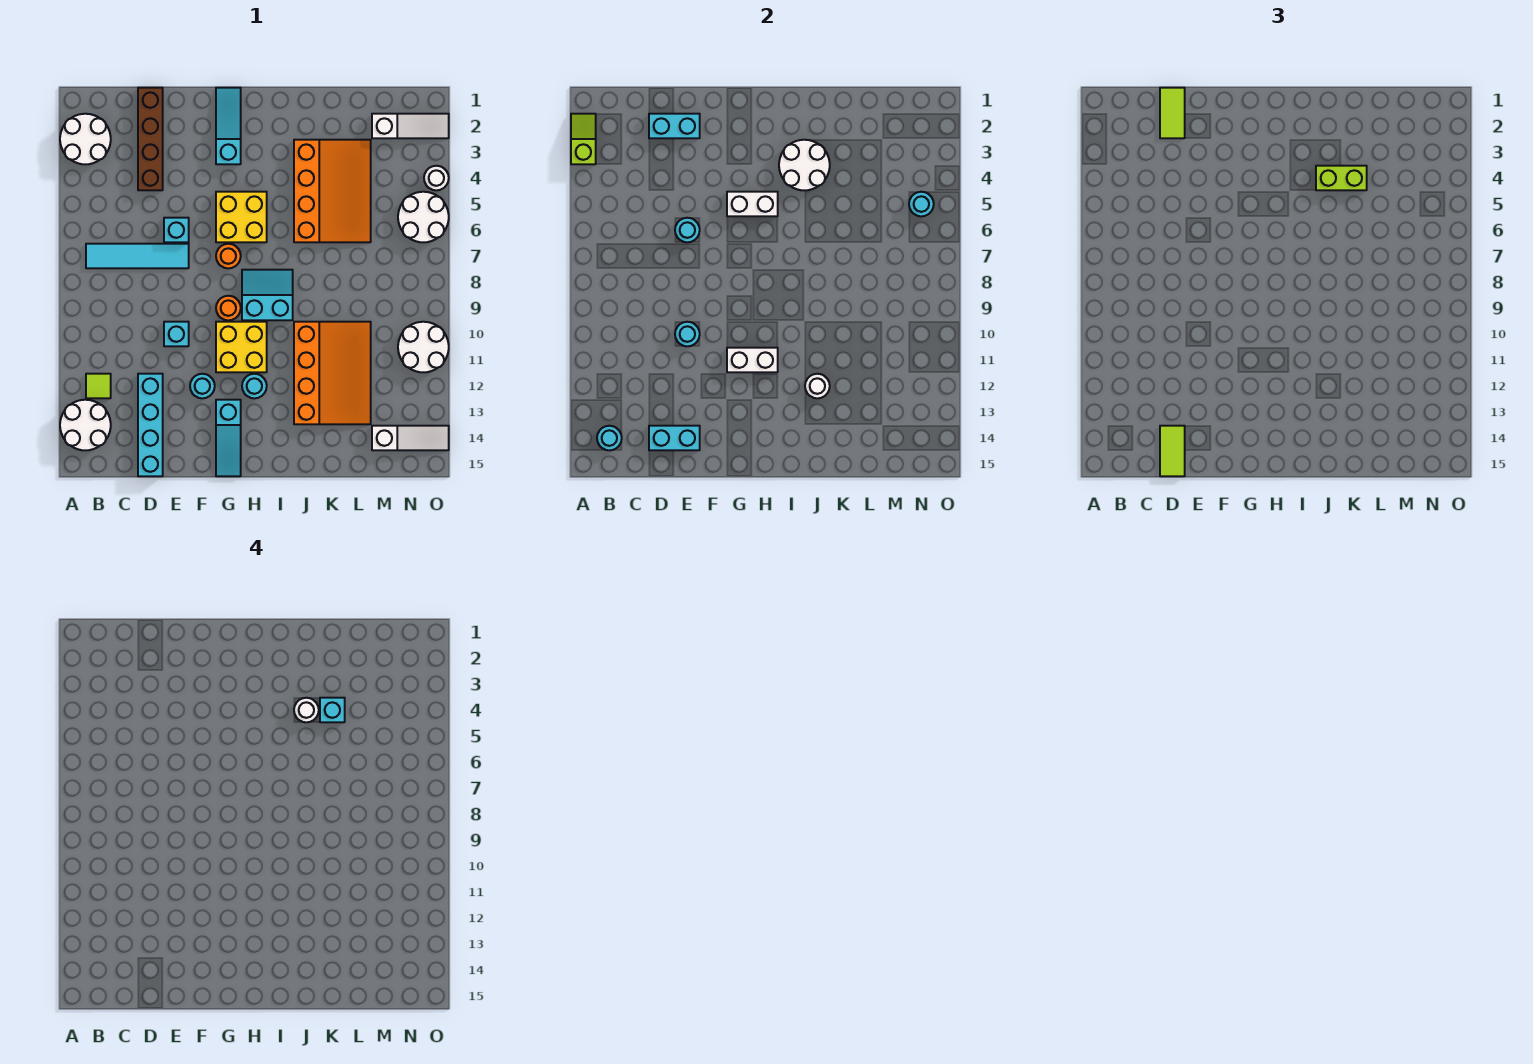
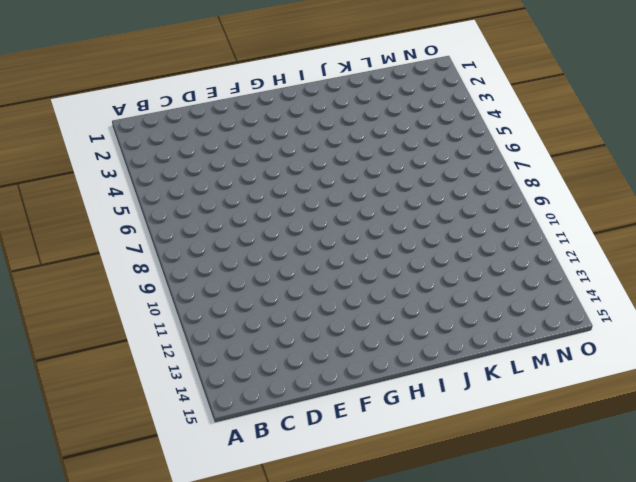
none -> white 2x2 round brick [60,114,111,164]
none -> white 2x2 round brick [60,400,111,450]
none -> cyan 1x4 tile [86,244,189,268]
none -> lime 1x1 tile [86,374,111,398]

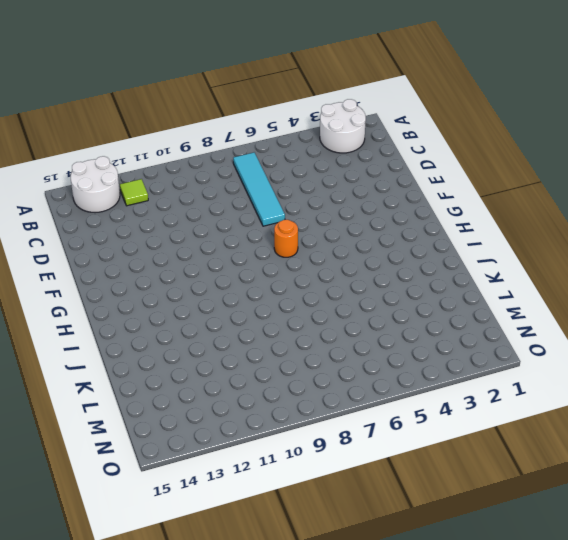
none -> brown 1x4 brick [138,88,163,190]
none -> cyan 1x4 brick [138,374,163,476]
none -> cyan 1x1 brick [164,218,189,242]
none -> cyan 1x1 brick [164,322,189,346]

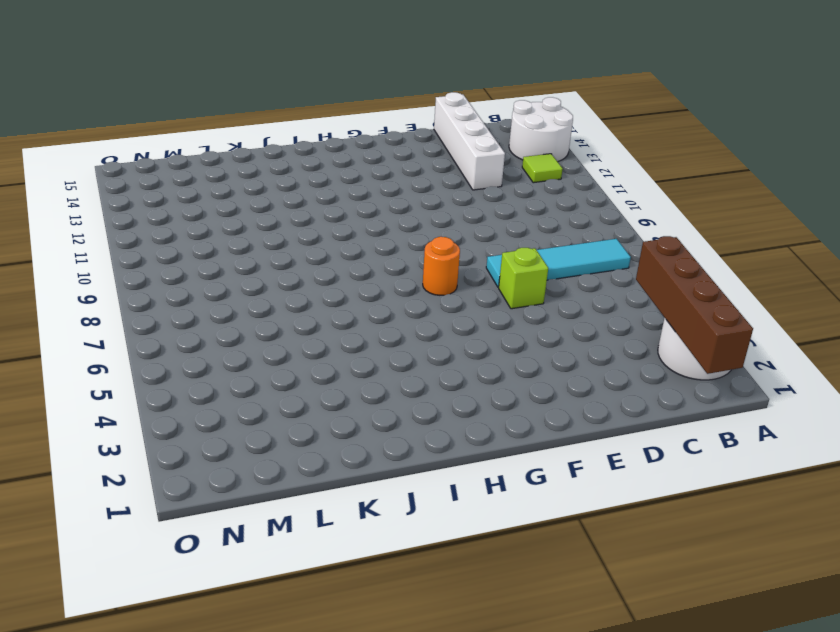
brown 1x4 brick [636,236,753,374] -> brown 1x4 brick moved to [138,88,163,190]
white 1x4 brick [434,92,505,190] -> cyan 1x4 brick [138,374,163,476]
lime 1x1 brick [499,248,548,309] -> cyan 1x1 brick [164,218,189,242]
none -> cyan 1x1 brick [164,322,189,346]
none -> cyan 1x1 round brick [190,374,215,398]
none -> cyan 1x3 slope [216,88,241,164]
none -> yellow 2x2 brick [216,192,267,242]

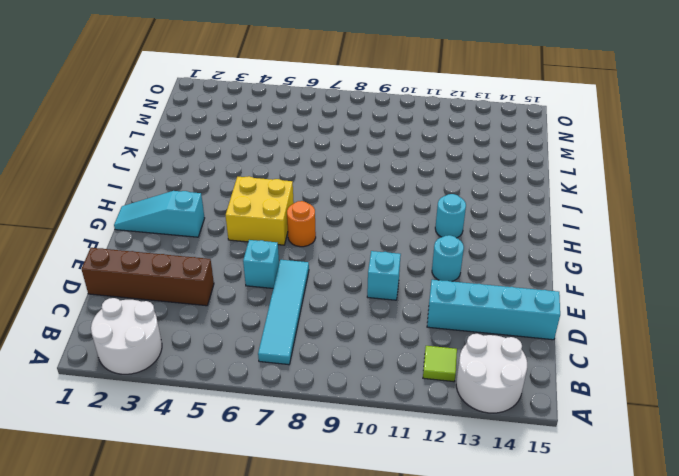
none -> orange 1x1 round brick [216,296,241,320]
none -> yellow 2x2 brick [216,322,267,372]
none -> cyan 1x3 slope [216,400,241,476]
none -> cyan 2x2 slope [242,270,293,320]

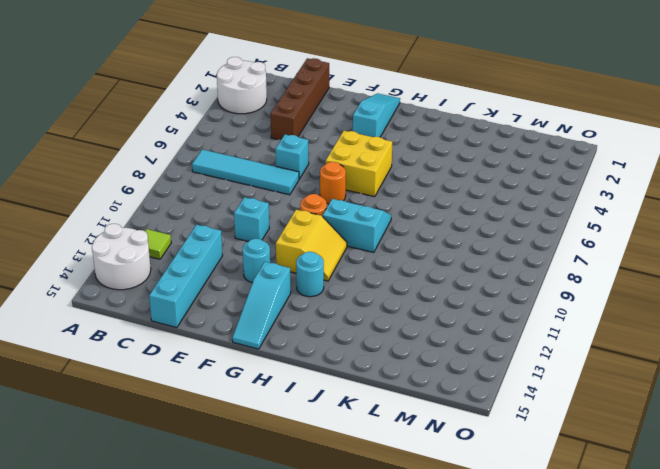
yellow 2x2 slope [276,210,347,281] -> yellow 2x2 brick [216,322,267,372]
none -> orange 3x4 slope [294,140,371,242]
none -> orange 3x4 slope [294,322,371,424]
none -> white 1x3 slope [372,114,449,138]
none -> white 1x3 slope [372,426,449,450]

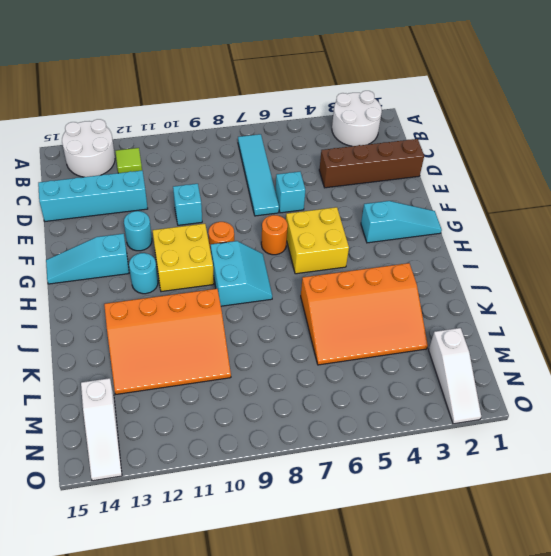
none -> white 2x2 round brick [398,192,449,242]
none -> white 2x2 round brick [398,322,449,372]
none -> white 1x1 round brick [424,166,449,190]
none -> lime 1x2 slope [571,114,596,164]

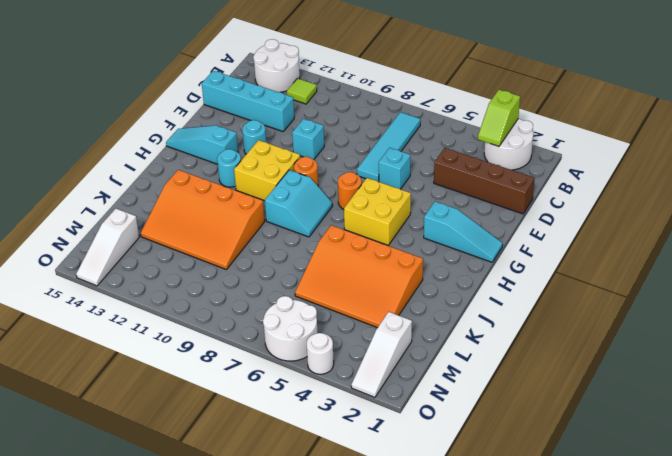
lime 1x2 slope [478,90,520,146] -> lime 1x2 slope turned to [571,114,596,164]
none -> white 2x2 round brick [398,322,449,372]
none -> cyan 1x1 round brick [597,426,622,450]
none -> cyan 1x2 brick [649,114,700,138]
none -> cyan 1x2 brick [649,426,700,450]

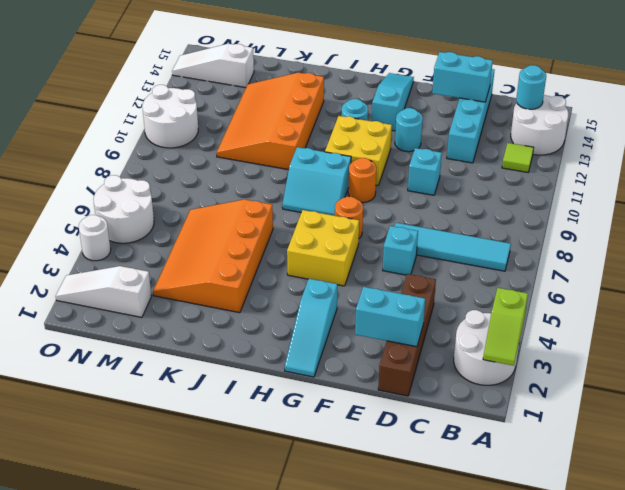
none -> cyan 1x1 round brick [675,218,700,242]
none -> cyan 1x1 round brick [675,322,700,346]
none -> white 1x2 brick [727,192,778,216]
none -> white 1x2 brick [727,348,778,372]

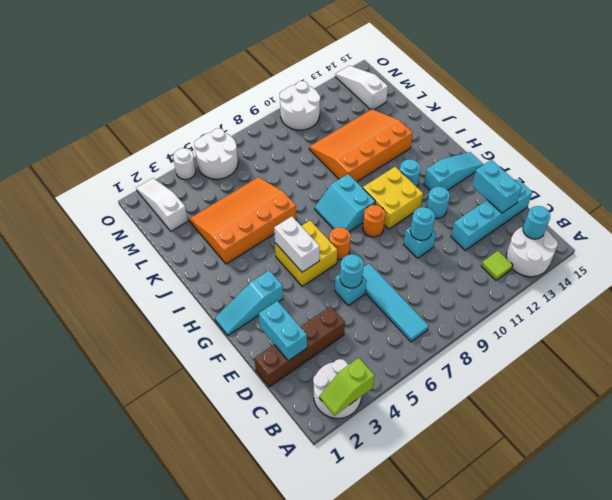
none -> white 1x2 brick [727,348,778,372]
none -> white 2x2 round brick [779,140,830,190]
none -> white 1x1 round brick [805,374,830,398]
none -> cyan 1x1 round brick [909,192,934,216]

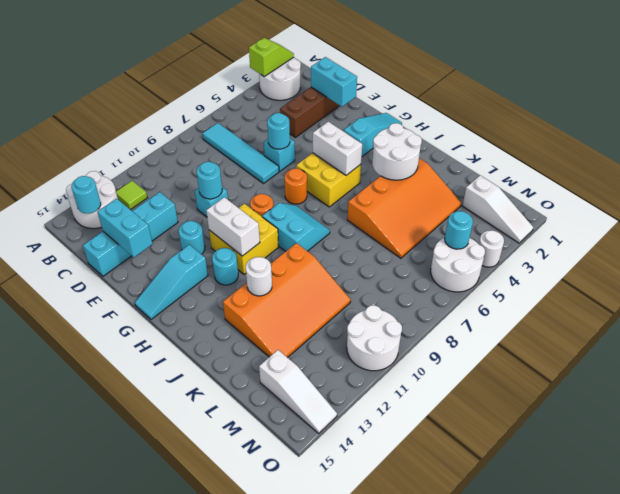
none -> lime 1x2 tile [1160,88,1185,138]
none -> lime 1x2 tile [1160,426,1185,476]
none -> lime 1x2 brick [1316,166,1367,190]
none -> white 1x1 round brick [294,698,319,722]

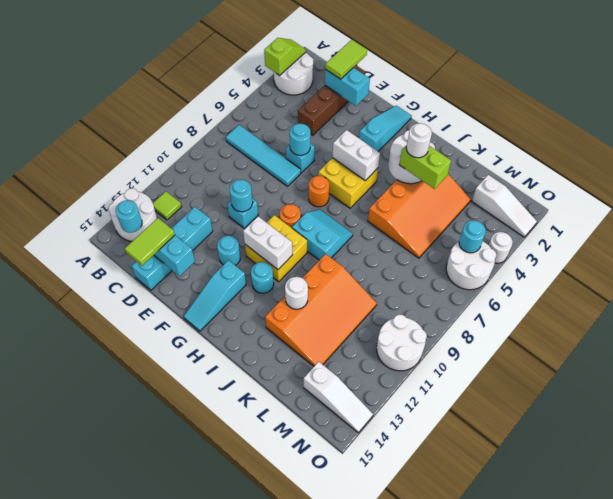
none -> cyan 1x1 brick [320,698,345,722]

